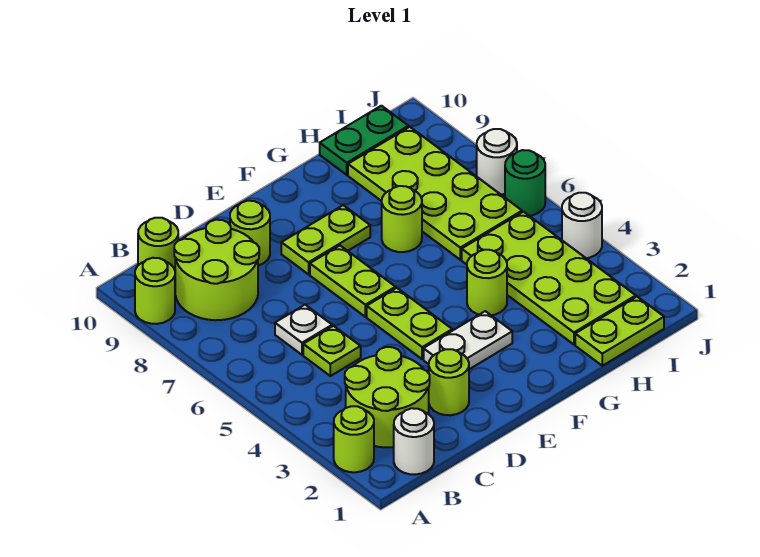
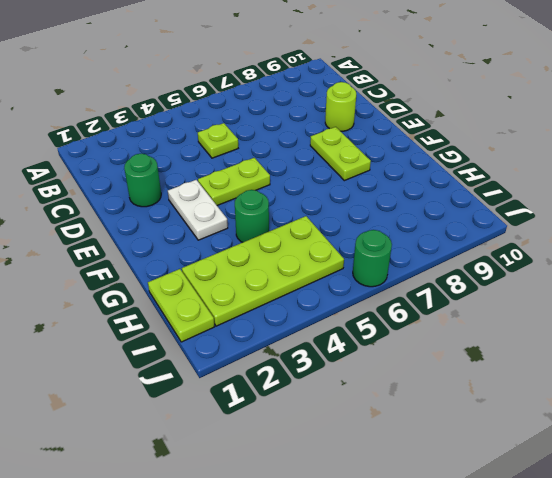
green 1x1 round brick [124,154,161,207] -> lime 1x1 round brick [429,349,469,415]
green 1x1 round brick [235,190,269,242] -> lime 1x1 round brick [467,250,507,315]
none -> lime 1x1 round brick [334,406,374,472]
none -> lime 1x1 round brick [135,258,175,324]
none -> white 1x1 round brick [394,408,434,474]

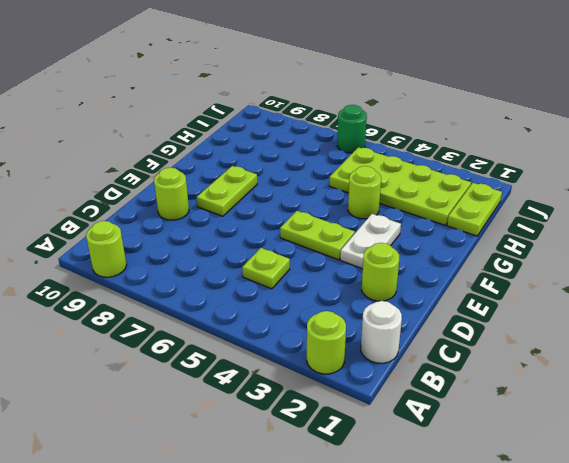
none -> lime 2x2 round brick [345,347,430,447]
none -> lime 2x2 round brick [174,220,259,320]
none -> lime 1x1 round brick [138,218,178,270]

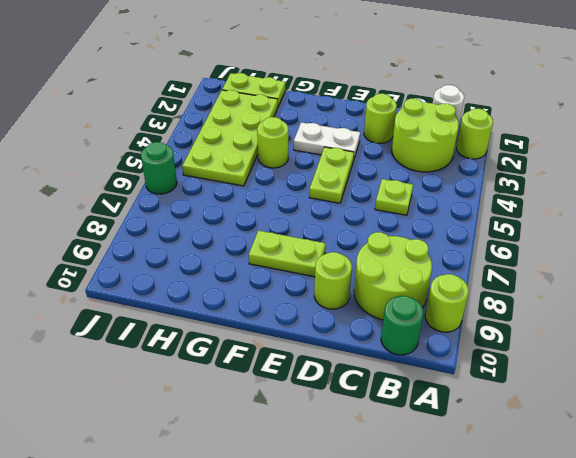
green 1x1 round brick [381,296,423,355] -> lime 1x1 round brick [138,218,178,270]
none -> white 1x1 plate [275,305,332,355]
none -> lime 1x2 plate [310,246,395,317]
none -> lime 1x1 round brick [382,186,422,252]

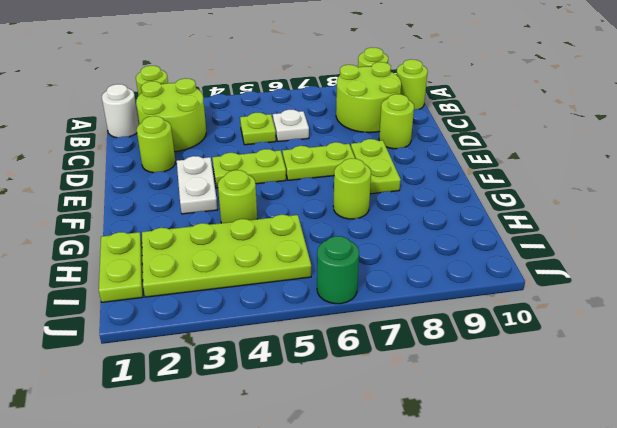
none -> lime 2x4 plate [348,127,522,260]
none -> green 1x2 plate [320,106,408,175]
none -> white 1x1 round brick [562,193,602,258]

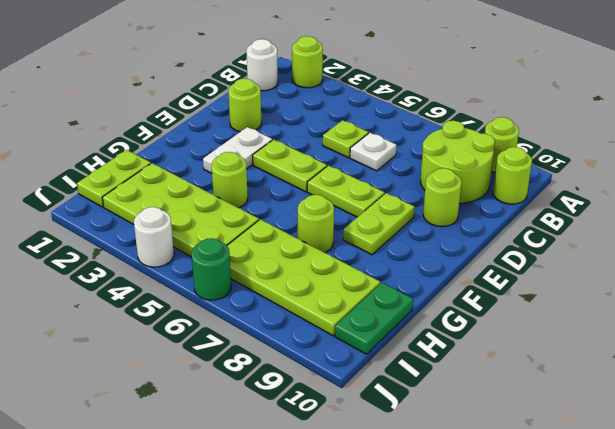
none -> lime 2x2 round brick [345,347,430,447]
none -> white 1x1 round brick [477,129,517,195]

